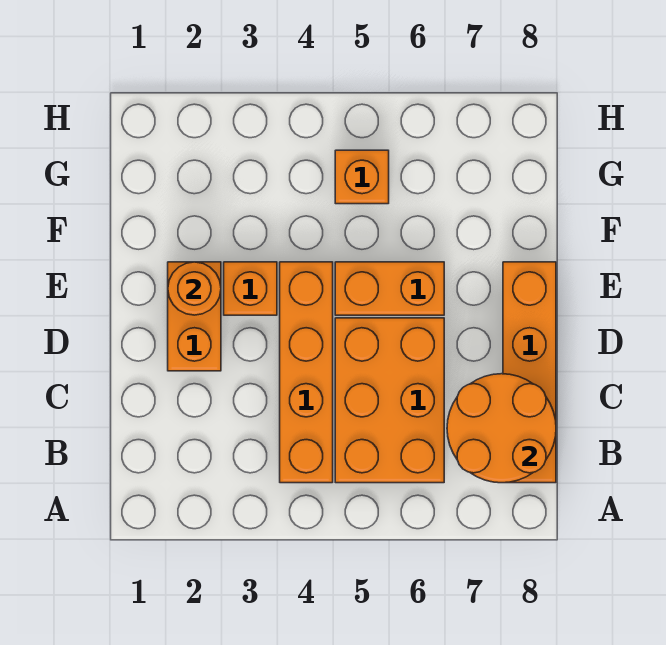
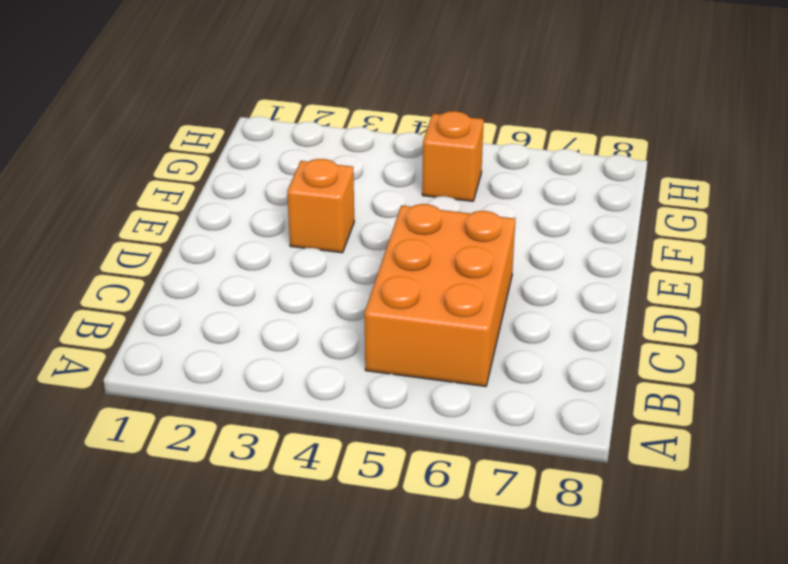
none -> orange 1x4 brick [280,262,333,483]
none -> orange 1x4 brick [503,262,556,483]

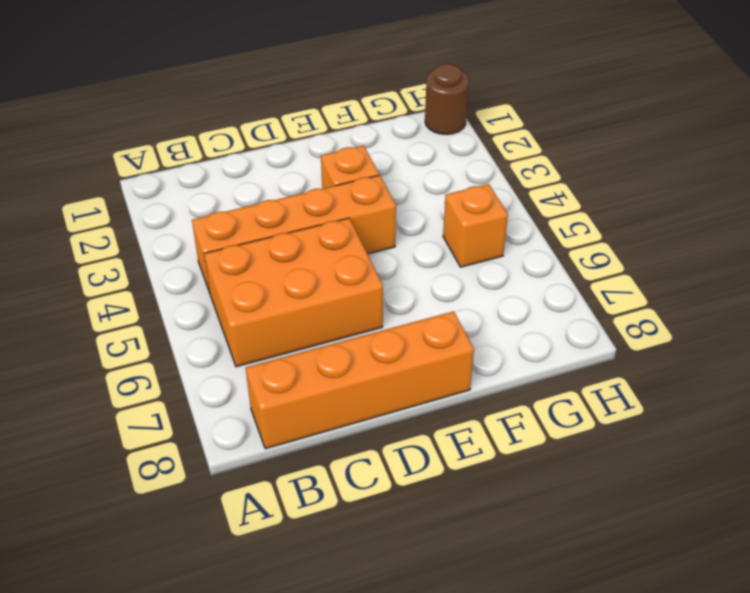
brown 1x1 round brick [425,64,469,135] -> none
none -> orange 1x2 brick [168,262,221,371]
none -> orange 1x2 brick [335,262,444,315]

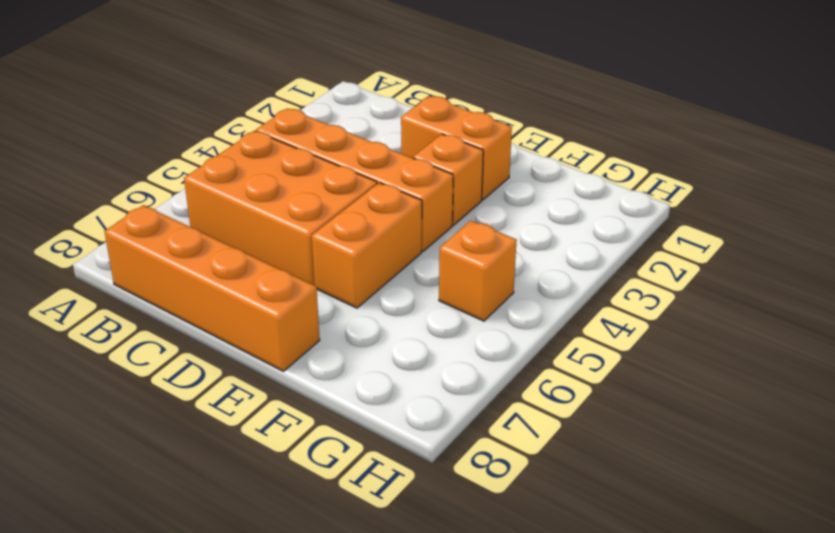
none -> orange 2x2 round brick [447,374,556,483]
none -> orange 1x1 round brick [168,262,221,315]

